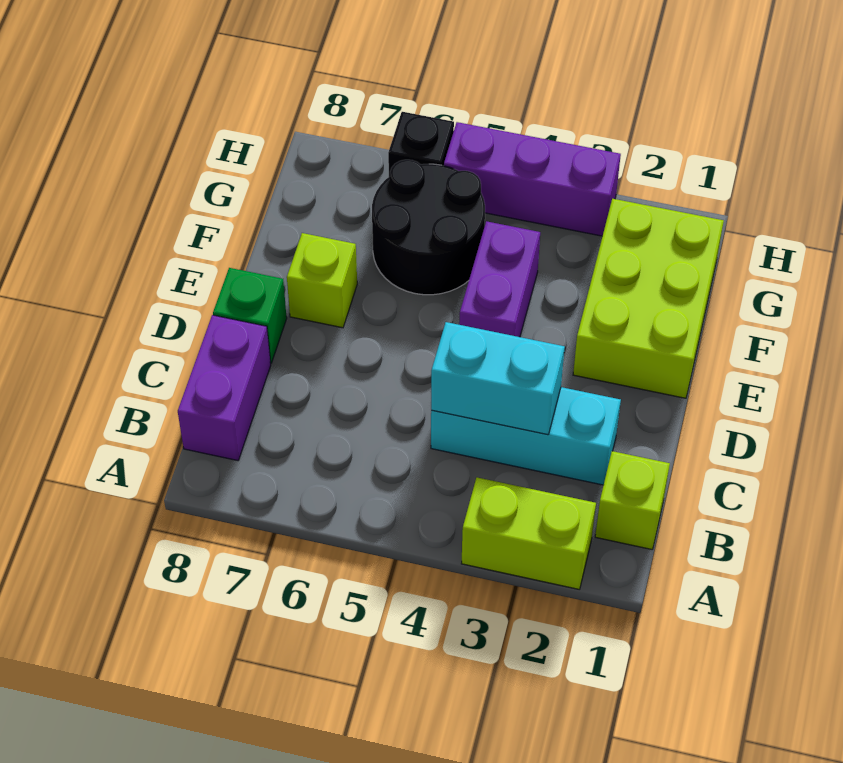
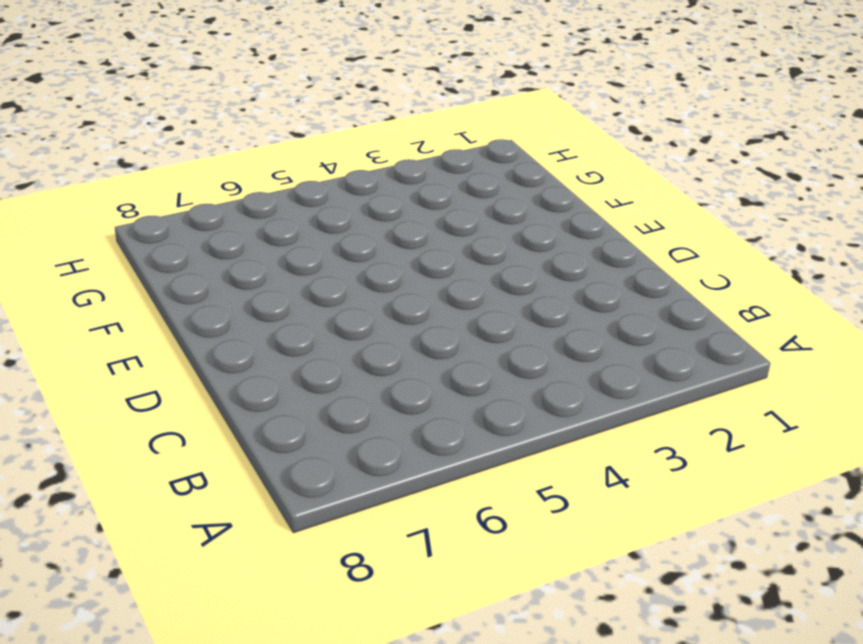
none -> lime 1x2 brick [462,477,596,589]
none -> lime 1x1 brick [595,451,670,549]
none -> purple 1x2 brick [178,315,271,461]

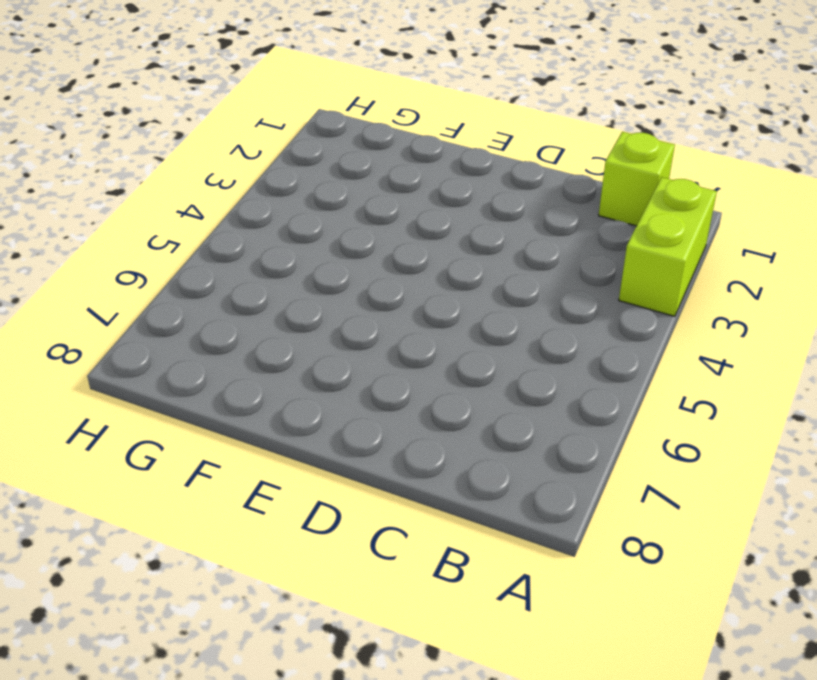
none -> purple 1x2 brick [178,315,271,461]
none -> cyan 1x3 brick [431,387,621,485]
none -> green 1x1 brick [213,268,287,363]

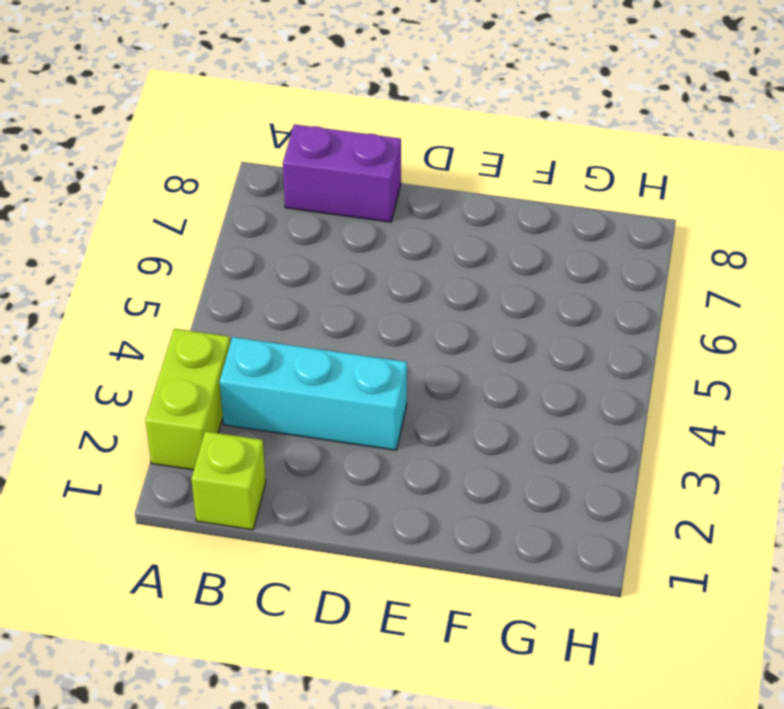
cyan 1x3 brick [220,337,407,450] -> cyan 1x3 brick turned to [431,387,621,485]
none -> green 1x1 brick [213,268,287,363]
none -> lime 2x3 brick [573,199,724,398]
none -> purple 1x2 brick [459,221,540,337]

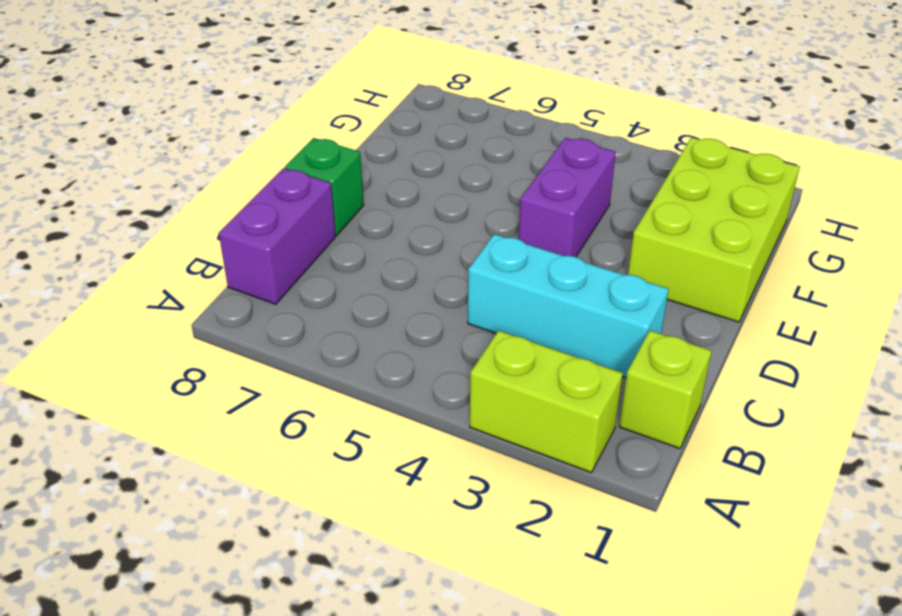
none -> lime 1x1 brick [287,233,357,328]
none -> black 2x2 round brick [372,160,485,295]
none -> purple 1x3 brick [444,122,621,236]

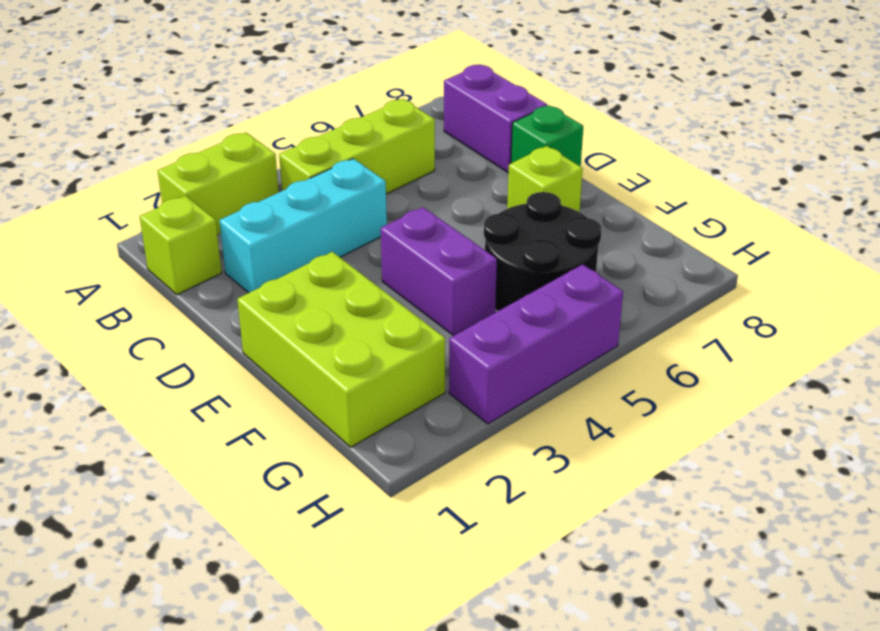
lime 1x3 brick [279,99,435,194] -> none
none -> black 1x1 brick [388,112,454,176]
none -> cyan 1x2 brick [431,322,565,435]

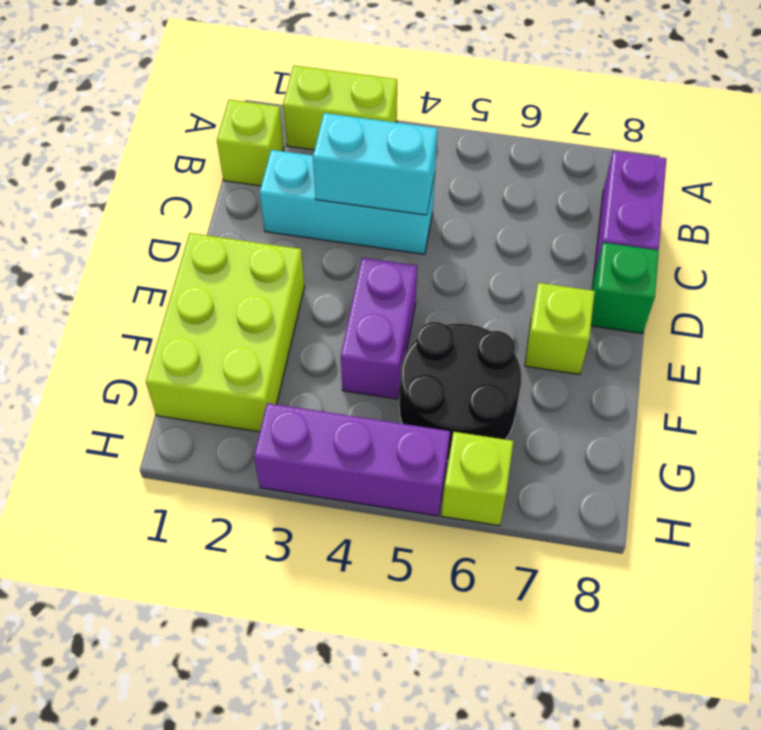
lime 1x1 brick [442,432,513,526] -> black 1x1 brick [388,112,454,176]

